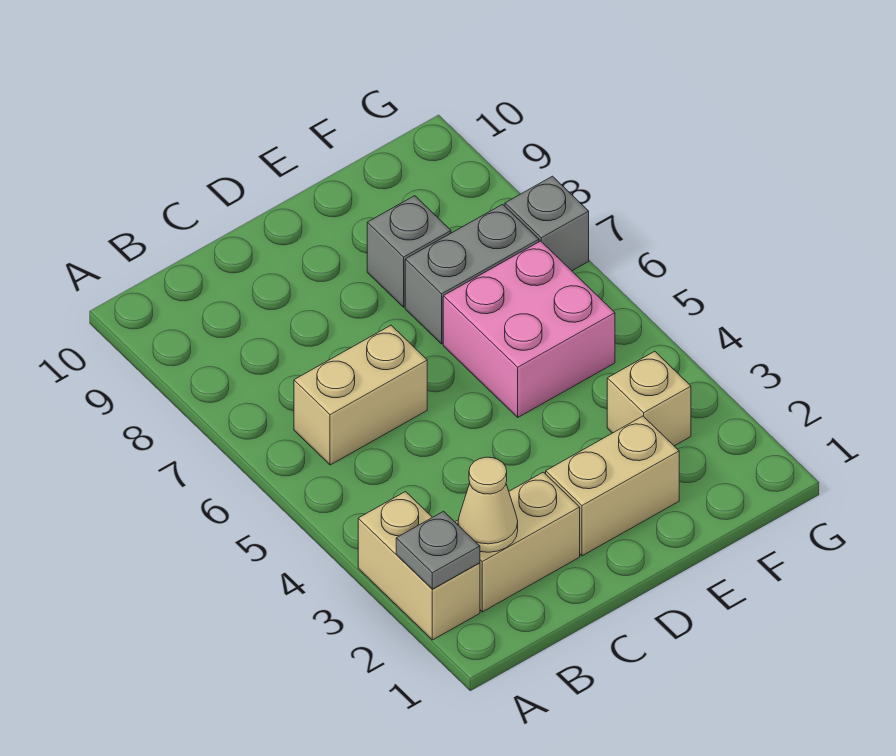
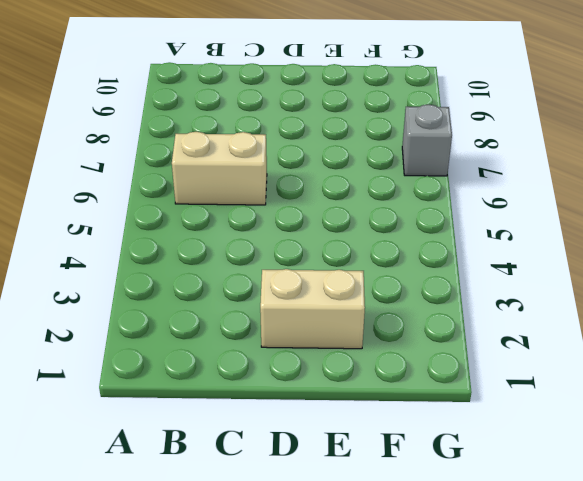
none -> tan 1x2 brick [358,492,480,640]
none -> tan 1x2 brick [455,472,580,612]

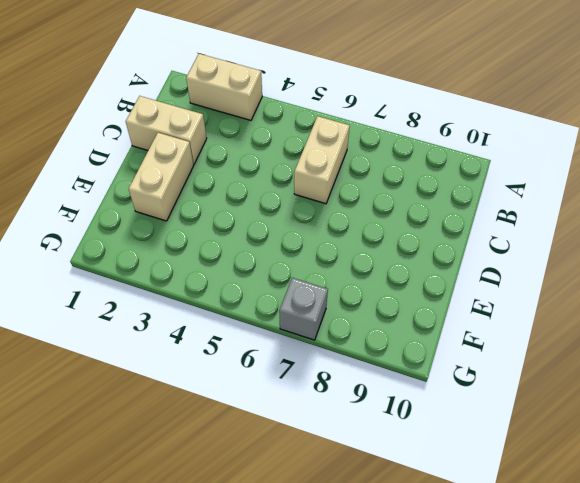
tan 1x2 brick [126,96,207,164] -> tan 1x2 brick turned to [455,472,580,612]
none -> pink 2x2 brick [443,241,615,417]
none -> grey 1x2 brick [405,204,539,344]

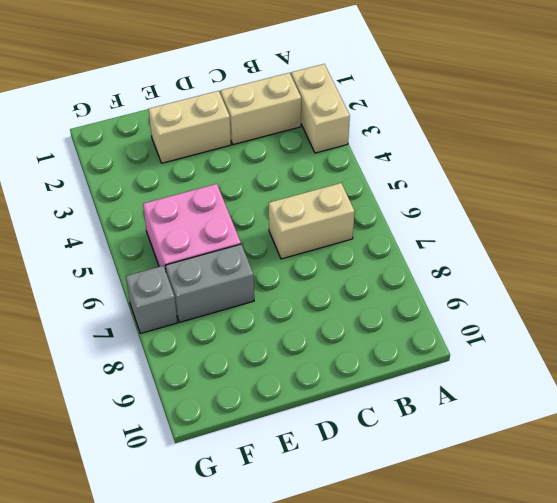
none -> grey 1x1 brick [367,196,451,307]
none -> tan 1x1 brick [607,351,691,446]

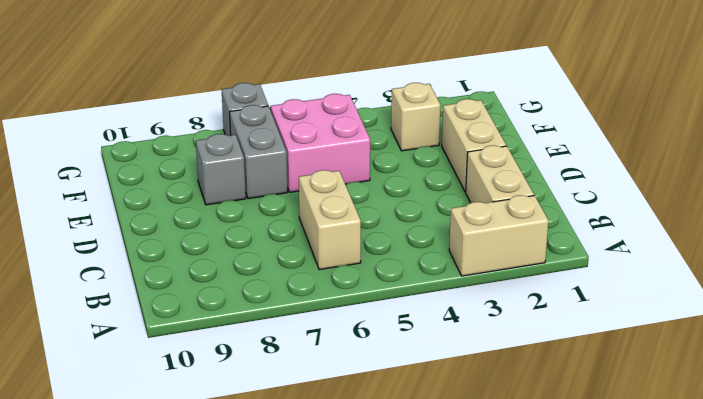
none -> grey 1x1 plate [396,511,480,589]
none -> tan 1x1 cone [458,457,518,552]

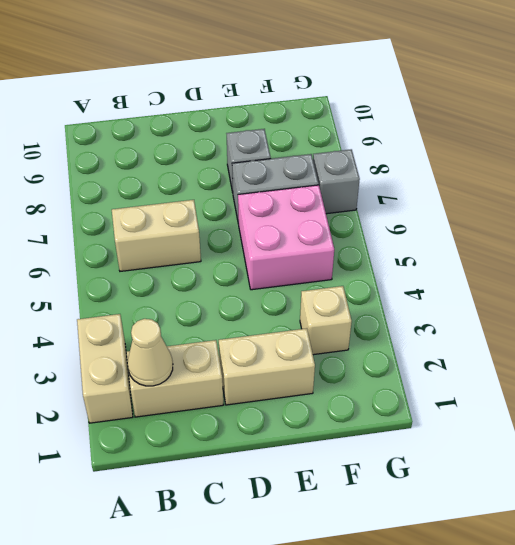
none -> grey 1x1 plate [396,511,480,589]

